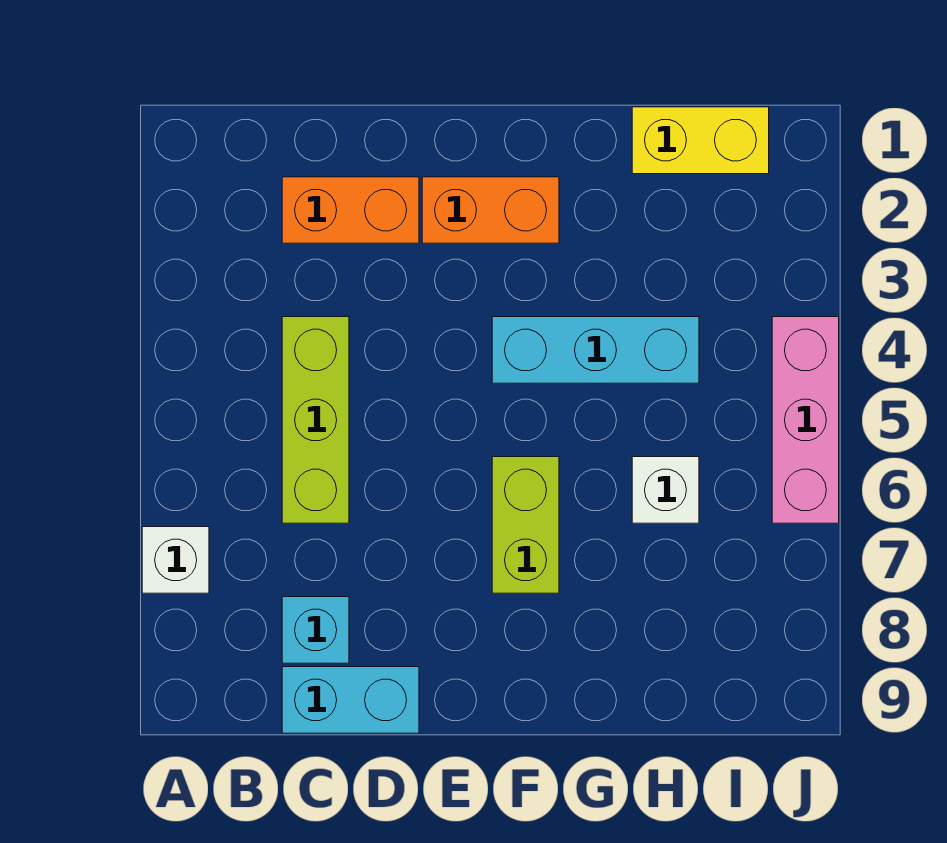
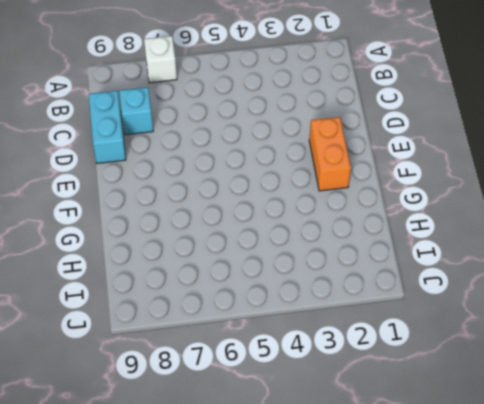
none -> orange 1x2 brick [282,177,419,243]
none -> lime 1x3 brick [282,317,349,523]

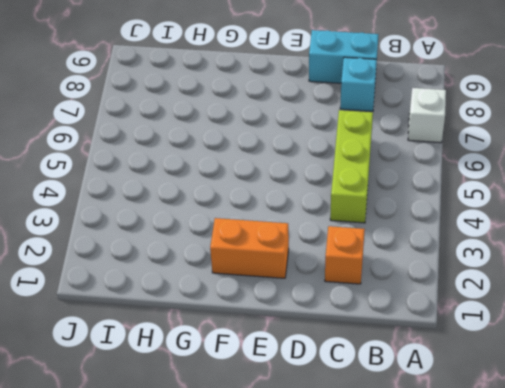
orange 1x1 brick [325,226,365,284] -> orange 1x2 brick [282,177,419,243]
none -> cyan 1x3 brick [492,317,699,383]
none -> lime 1x2 brick [492,457,559,593]

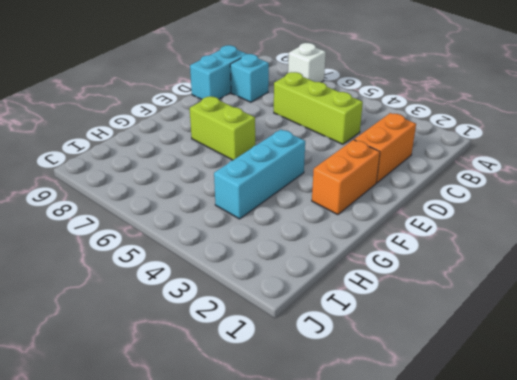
none -> yellow 1x2 brick [632,107,769,174]
none -> white 1x1 brick [632,457,699,523]

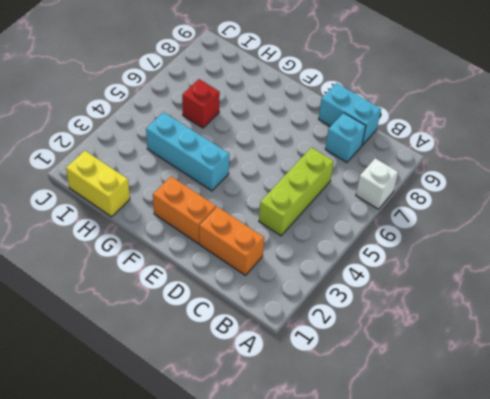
red 1x1 brick [182,79,220,128] -> white 1x1 brick [632,457,699,523]
none -> lime 1x2 brick [492,457,559,593]
none -> pink 1x3 brick [772,317,839,523]

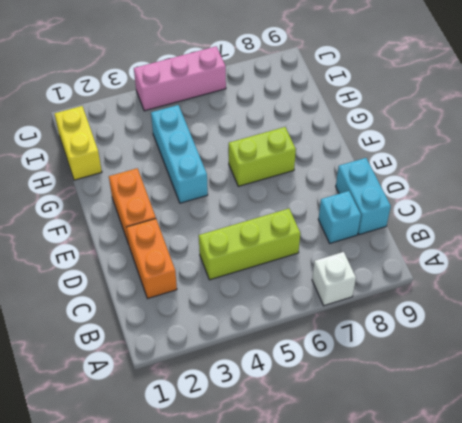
none -> white 1x1 brick [632,457,699,523]

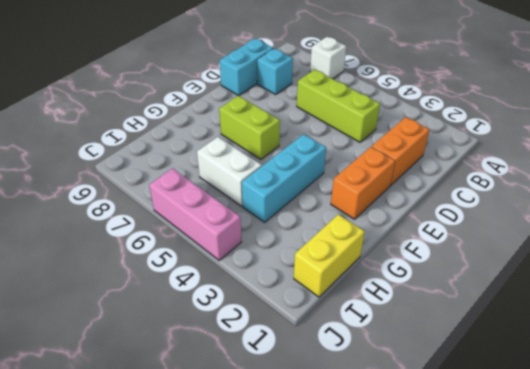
white 1x2 brick [197,137,262,206] -> white 1x1 brick [632,457,699,523]

